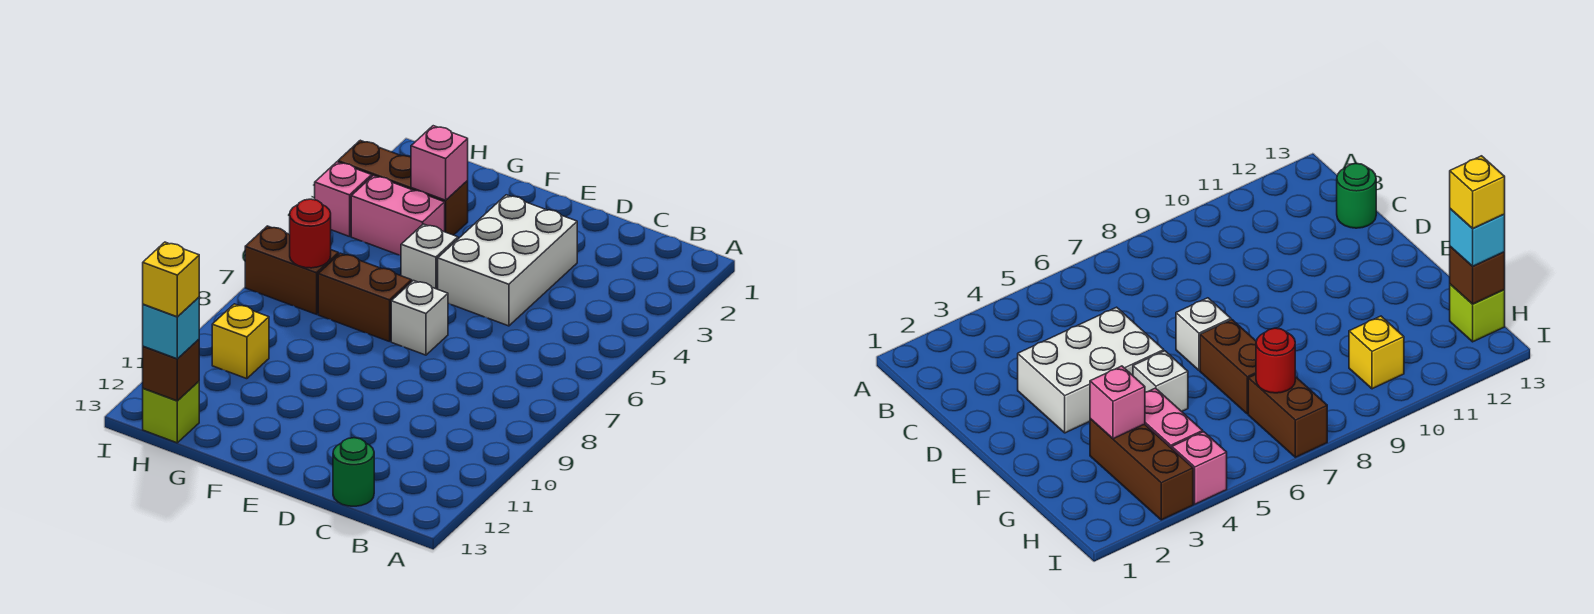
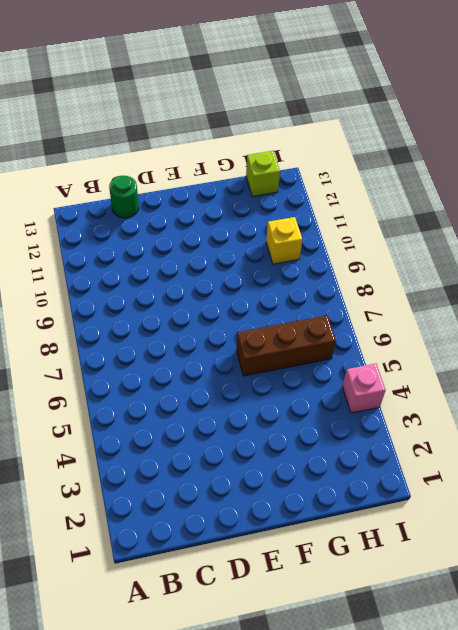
brown 1x3 brick [236,315,336,376] -> brown 1x3 brick moved to [338,140,468,235]
none -> white 2x3 brick [438,195,577,326]
none -> white 1x1 brick [391,281,448,355]
none -> white 1x1 brick [401,224,458,289]

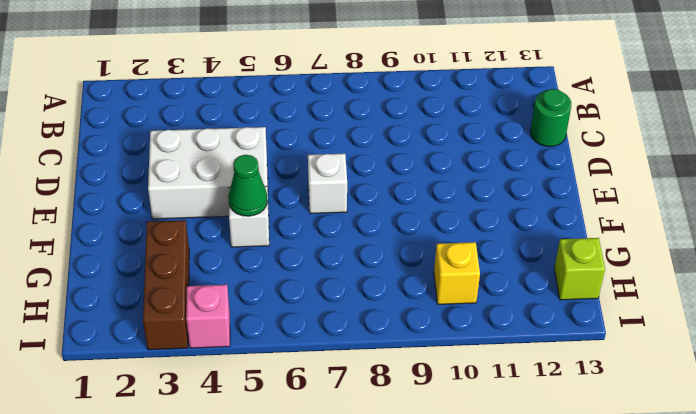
green 1x1 cone [228,155,268,216] -> none
none -> brown 1x2 brick [318,253,412,342]
none -> pink 1x2 brick [351,176,445,256]
none -> brown 1x2 brick [245,226,339,314]

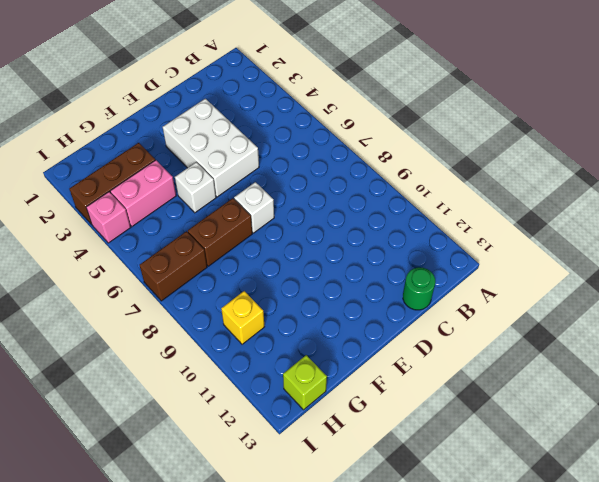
none -> pink 1x1 brick [411,126,468,200]
none -> red 1x1 round brick [290,199,331,268]
none -> brown 1x1 brick [143,339,199,401]

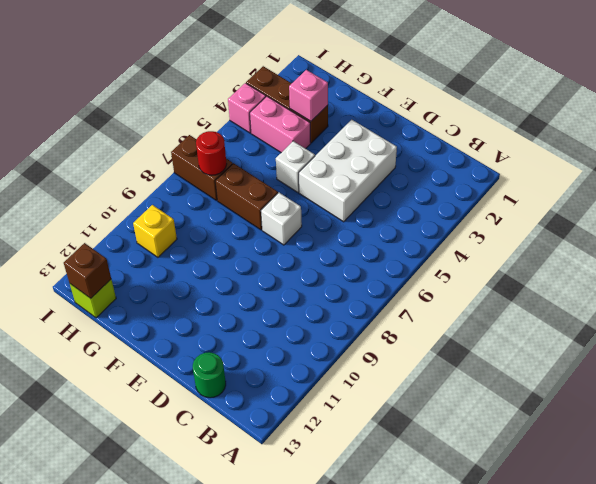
none -> cyan 1x1 brick [143,297,199,359]
none -> yellow 1x1 brick [143,242,199,317]

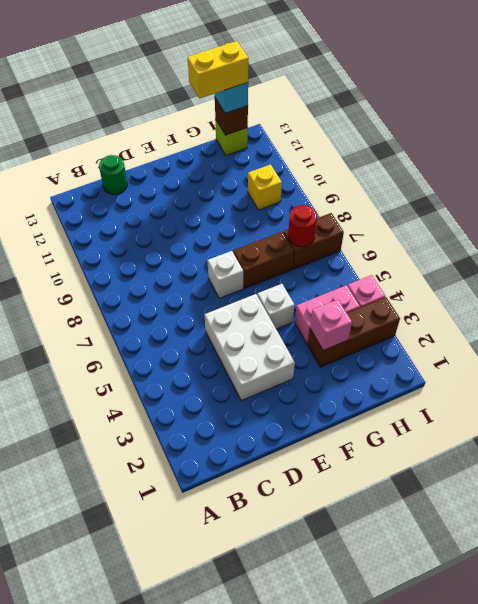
yellow 1x2 brick [188,41,249,98] -> yellow 1x1 brick [143,242,199,317]

